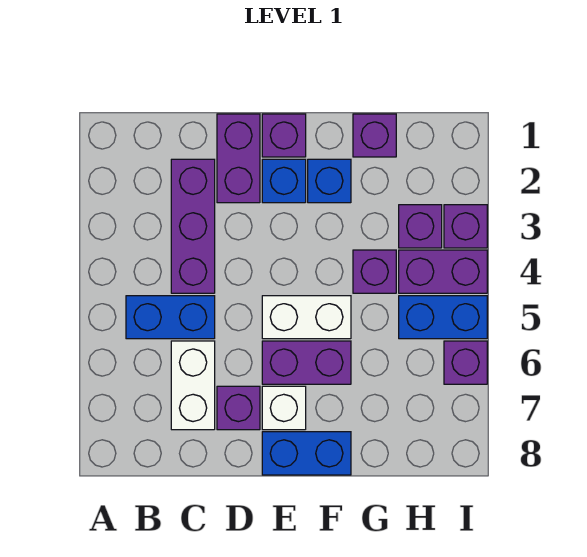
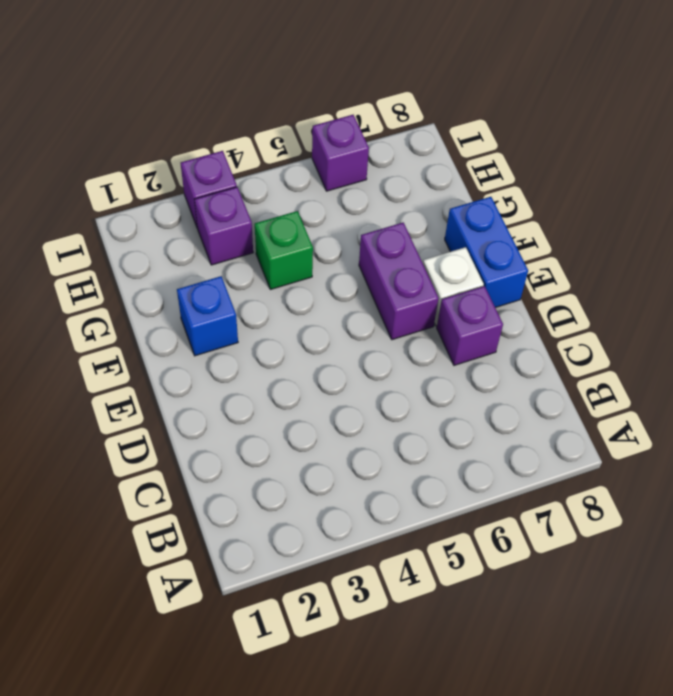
green 1x1 brick [255,211,313,289] -> purple 1x1 brick [353,250,396,293]
none -> blue 1x2 brick [126,296,215,339]
none -> purple 1x3 brick [171,159,215,293]
none -> white 1x2 brick [171,341,215,430]

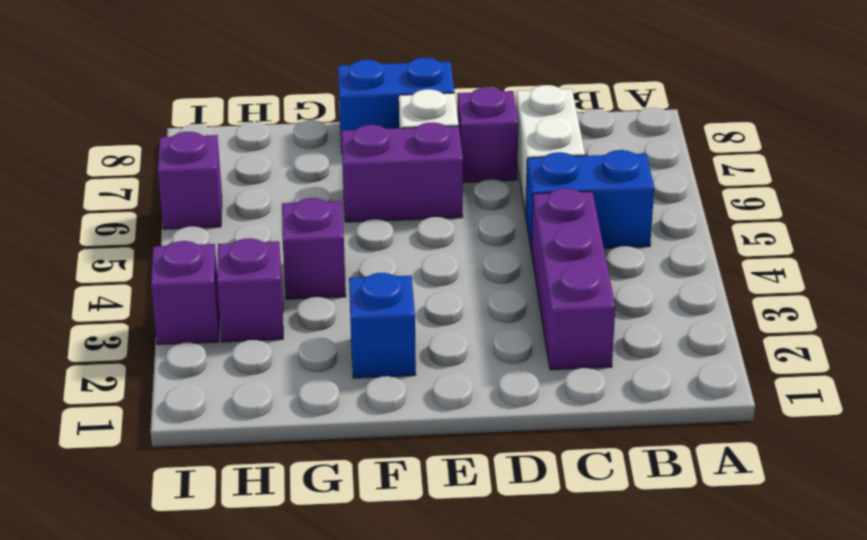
none -> purple 1x2 brick [217,114,260,203]
none -> purple 1x1 brick [262,114,306,157]
none -> blue 1x1 brick [262,159,306,203]

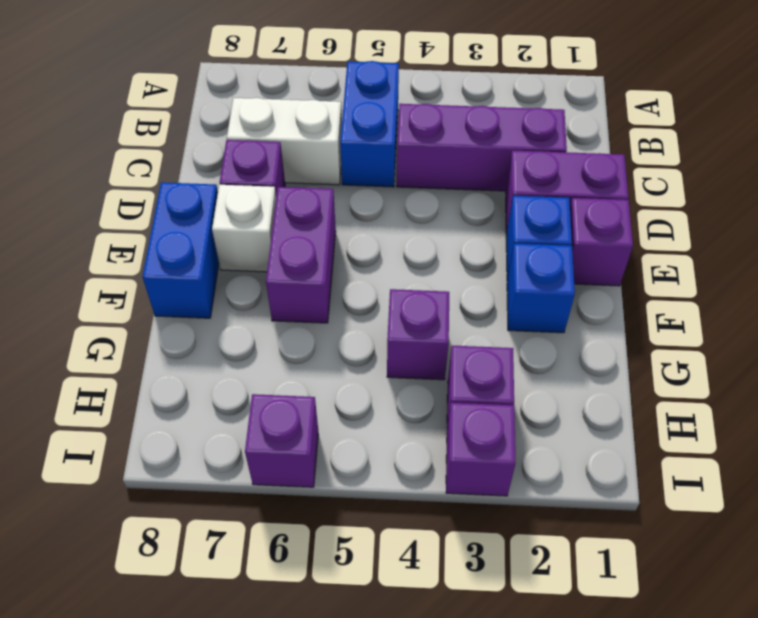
none -> white 1x2 brick [262,296,351,339]
none -> purple 1x1 brick [353,114,396,157]
none -> purple 1x2 brick [399,250,487,293]

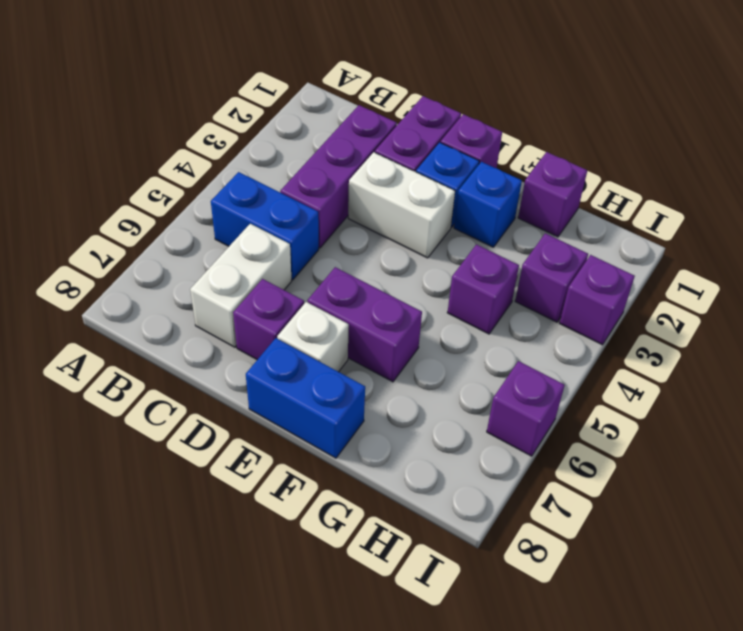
white 1x2 brick [348,152,455,258] -> white 1x2 brick moved to [262,296,351,339]
none -> purple 1x2 brick [399,250,487,293]
none -> blue 1x2 brick [399,296,487,339]

